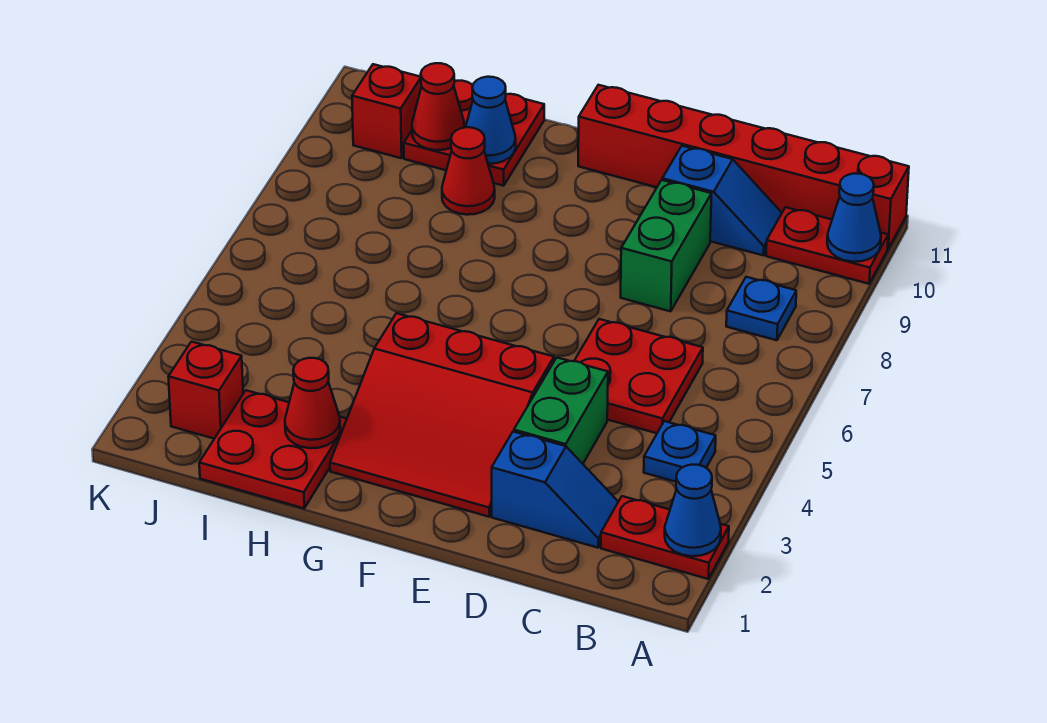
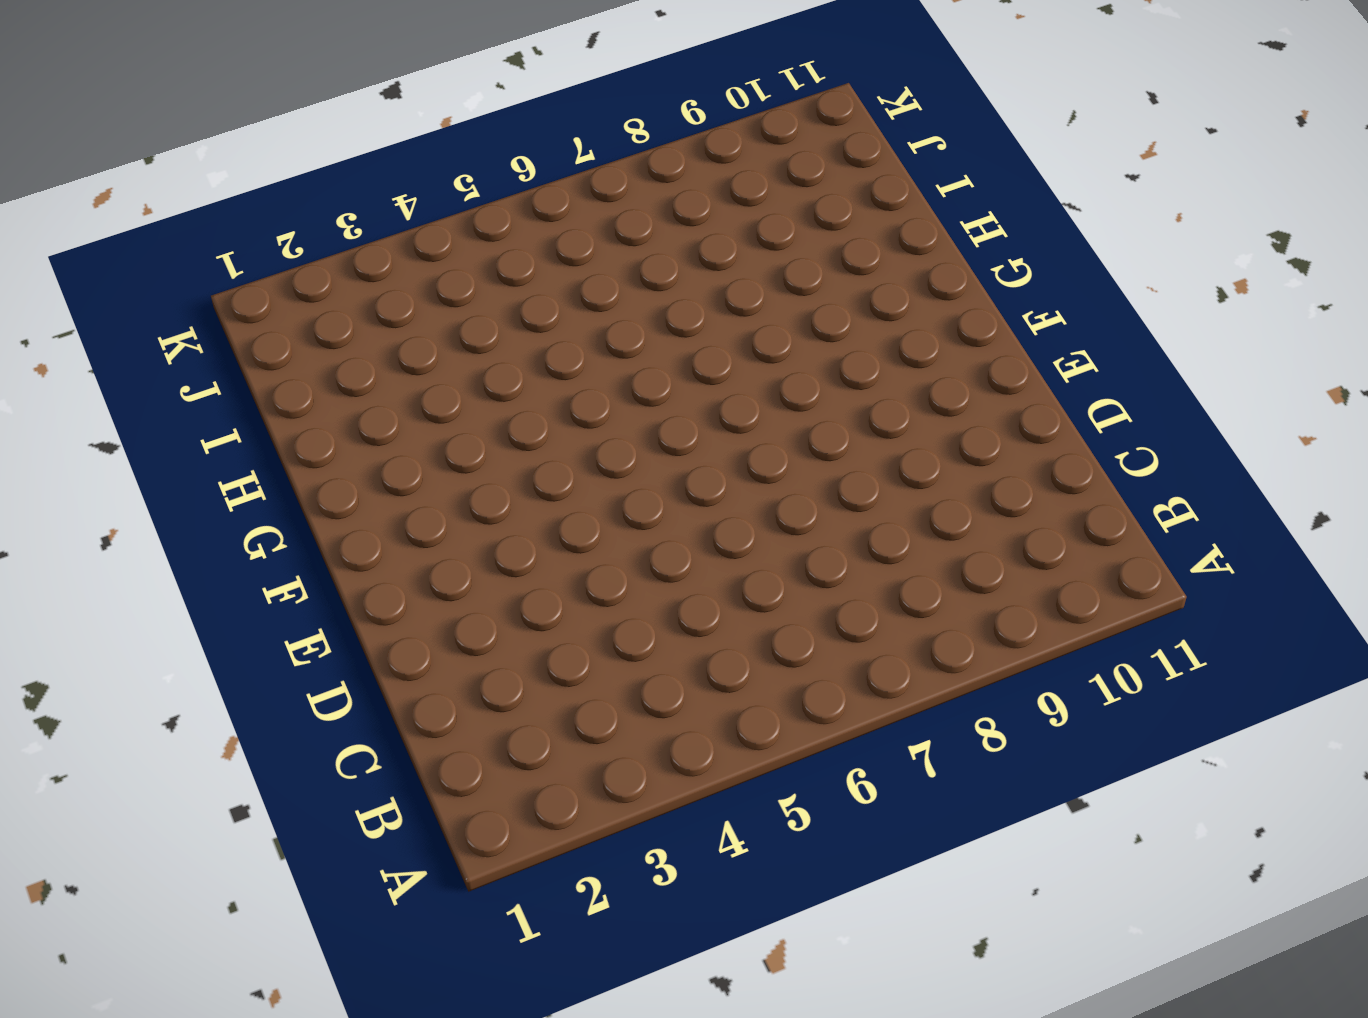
none -> red 1x2 plate [601,496,729,579]
none -> red 1x2 plate [766,207,888,284]
none -> red 1x6 brick [578,85,909,248]

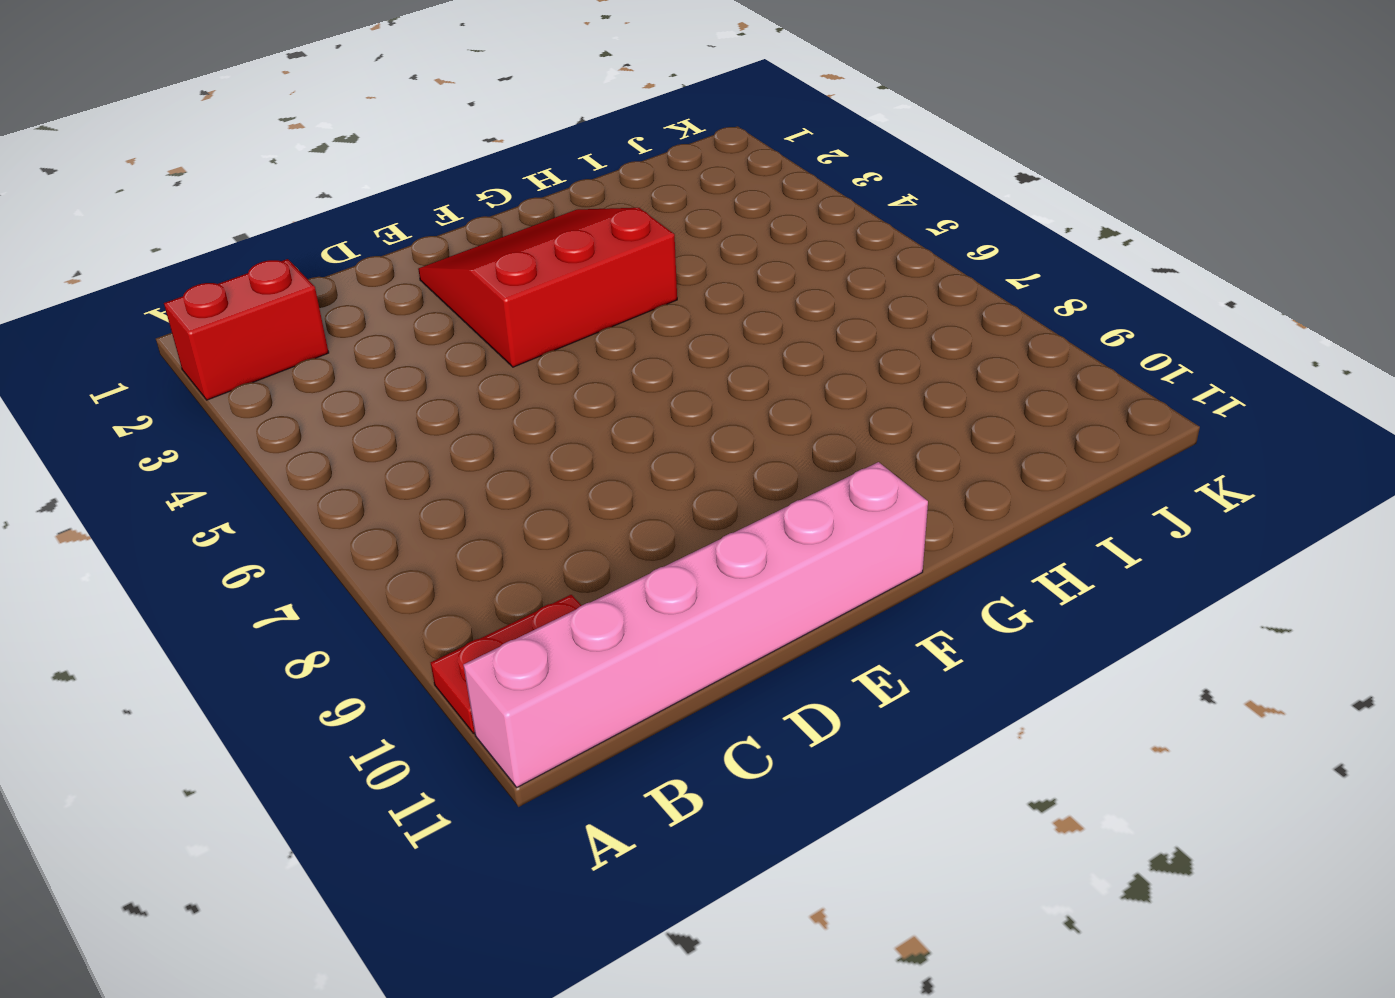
red 1x2 brick [164,259,329,400] -> red 1x2 plate [601,496,729,579]
pink 1x6 brick [463,462,928,787] -> red 1x6 brick [578,85,909,248]
none -> blue 1x1 plate [644,421,716,482]
none -> blue 1x1 plate [726,277,796,340]
none -> blue 1x2 slope [492,432,618,548]

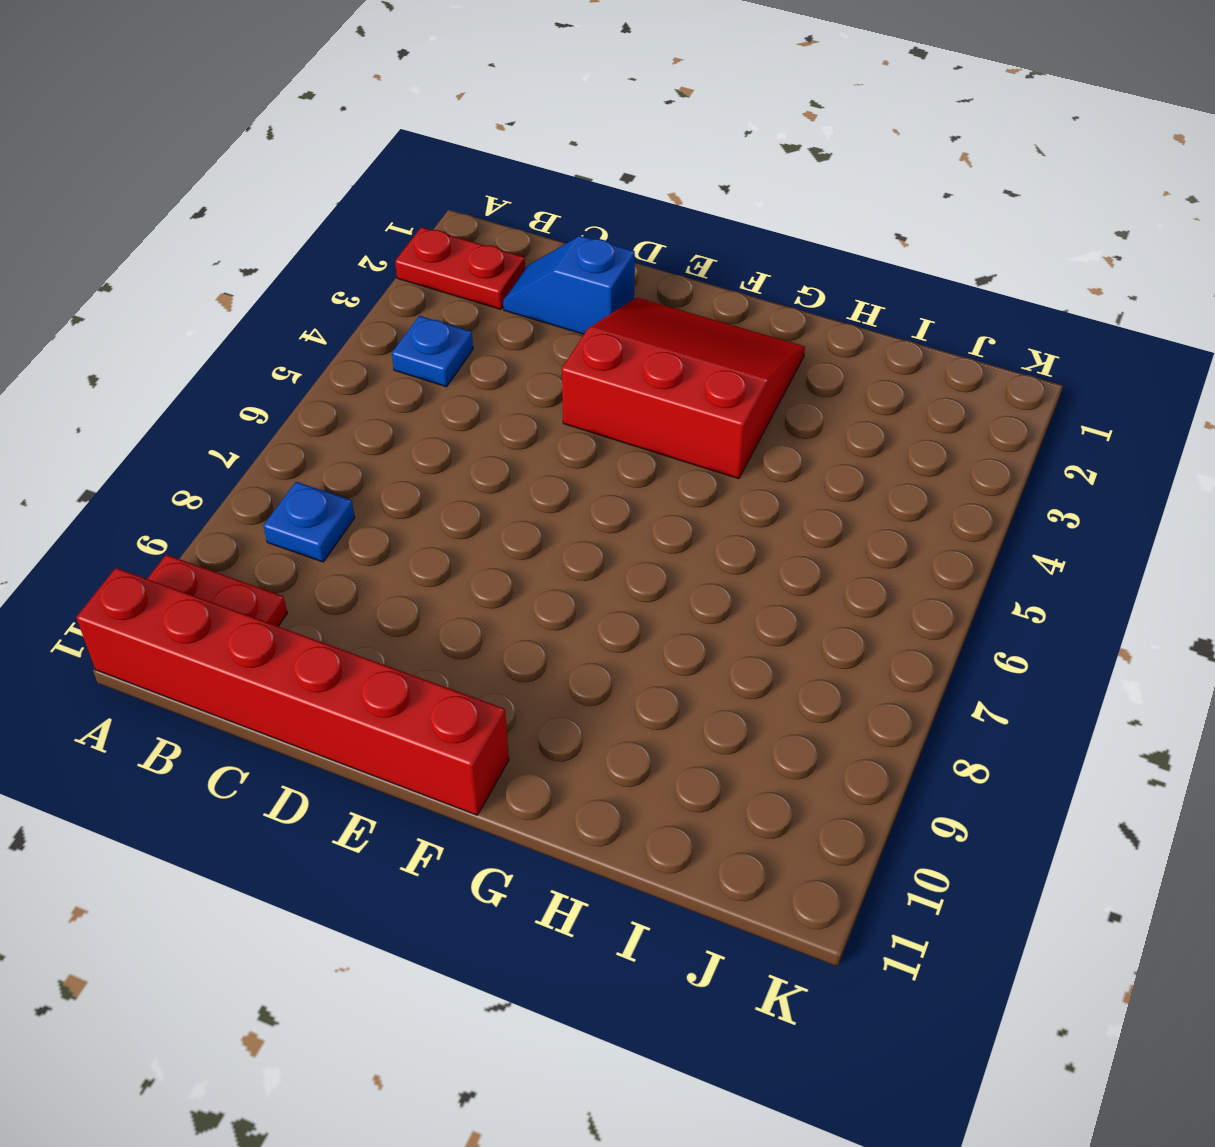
none -> red 2x2 plate [574,319,703,433]
none -> blue 1x2 slope [662,146,782,255]
none -> green 1x2 brick [514,358,608,464]

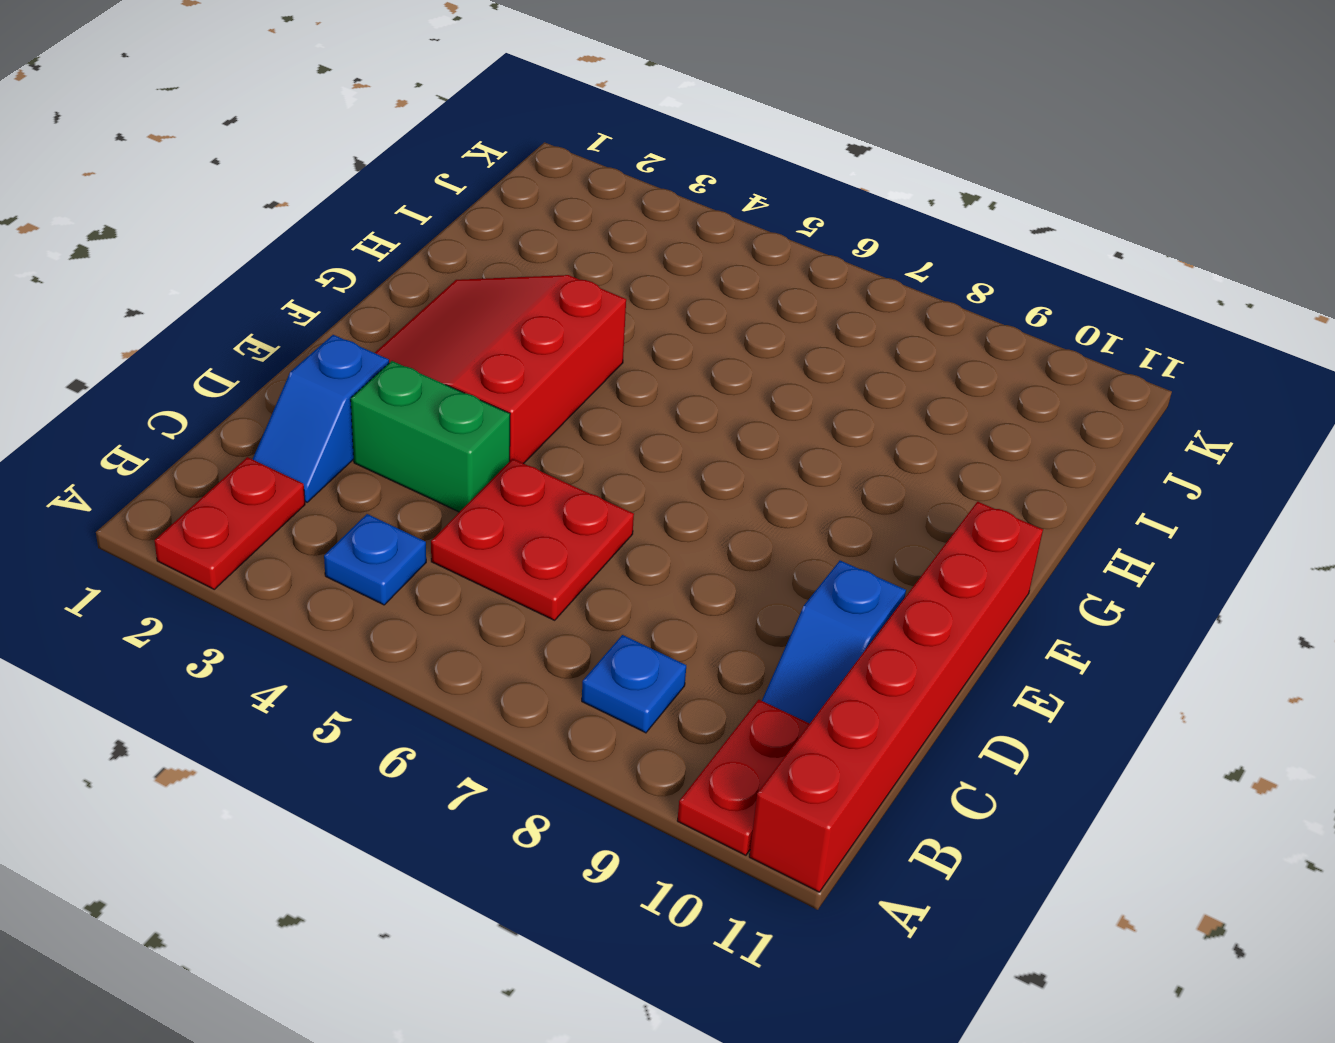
none -> green 1x2 brick [621,180,711,311]
none -> red 2x2 plate [199,390,347,508]
none -> red 1x1 cone [442,127,495,215]

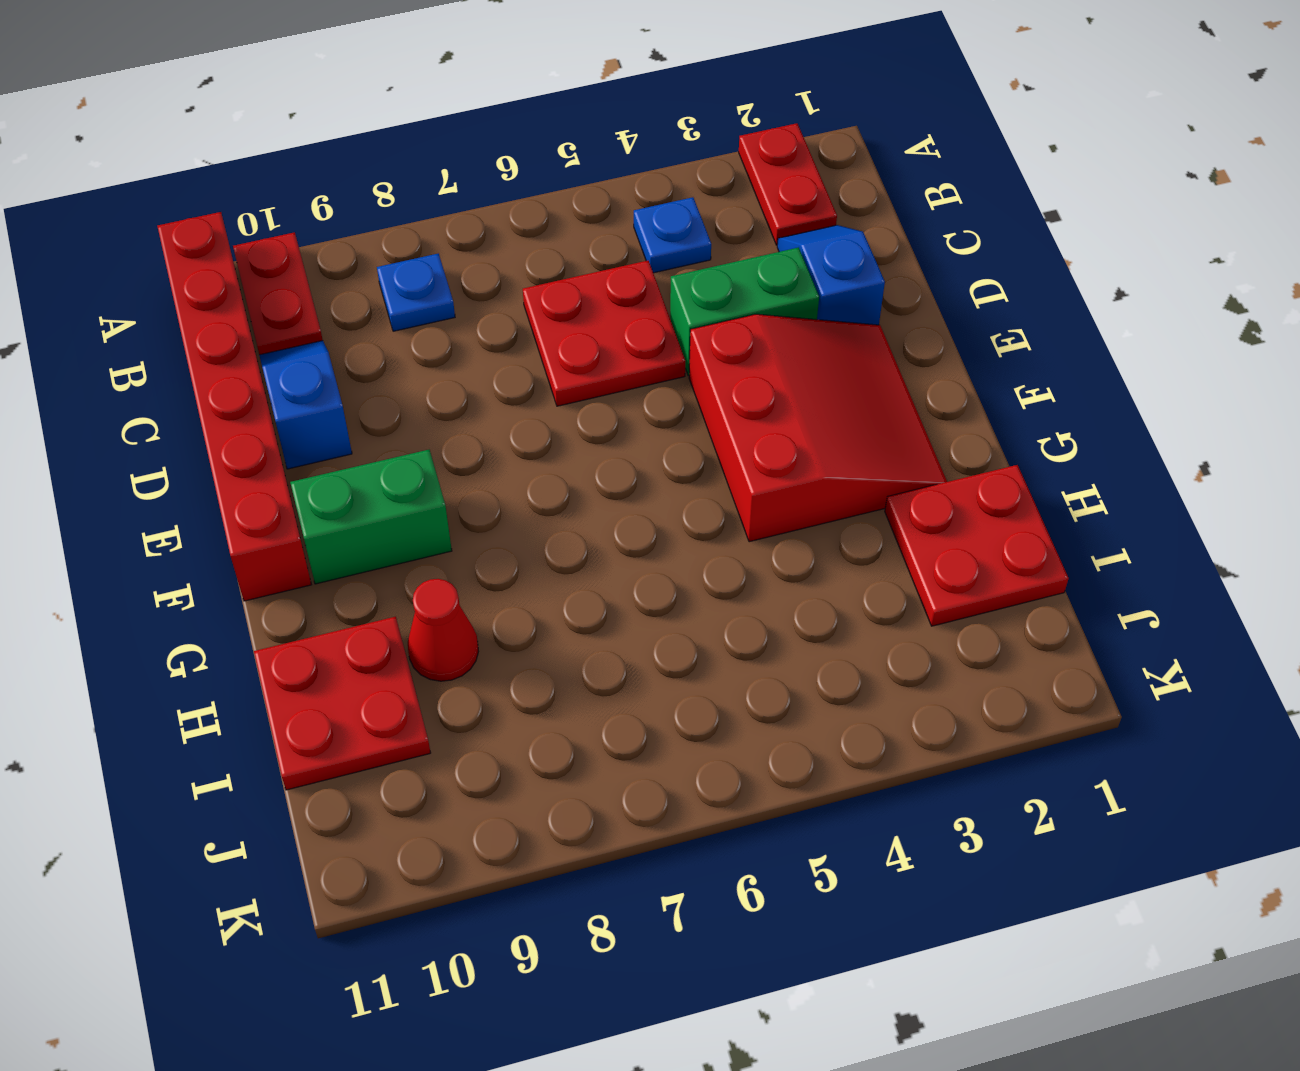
green 1x2 brick [290,450,452,584] -> green 1x2 brick moved to [621,180,711,311]
none -> red 1x1 brick [168,342,243,439]
none -> red 1x1 brick [352,64,422,158]
none -> blue 1x1 cone [665,465,721,556]

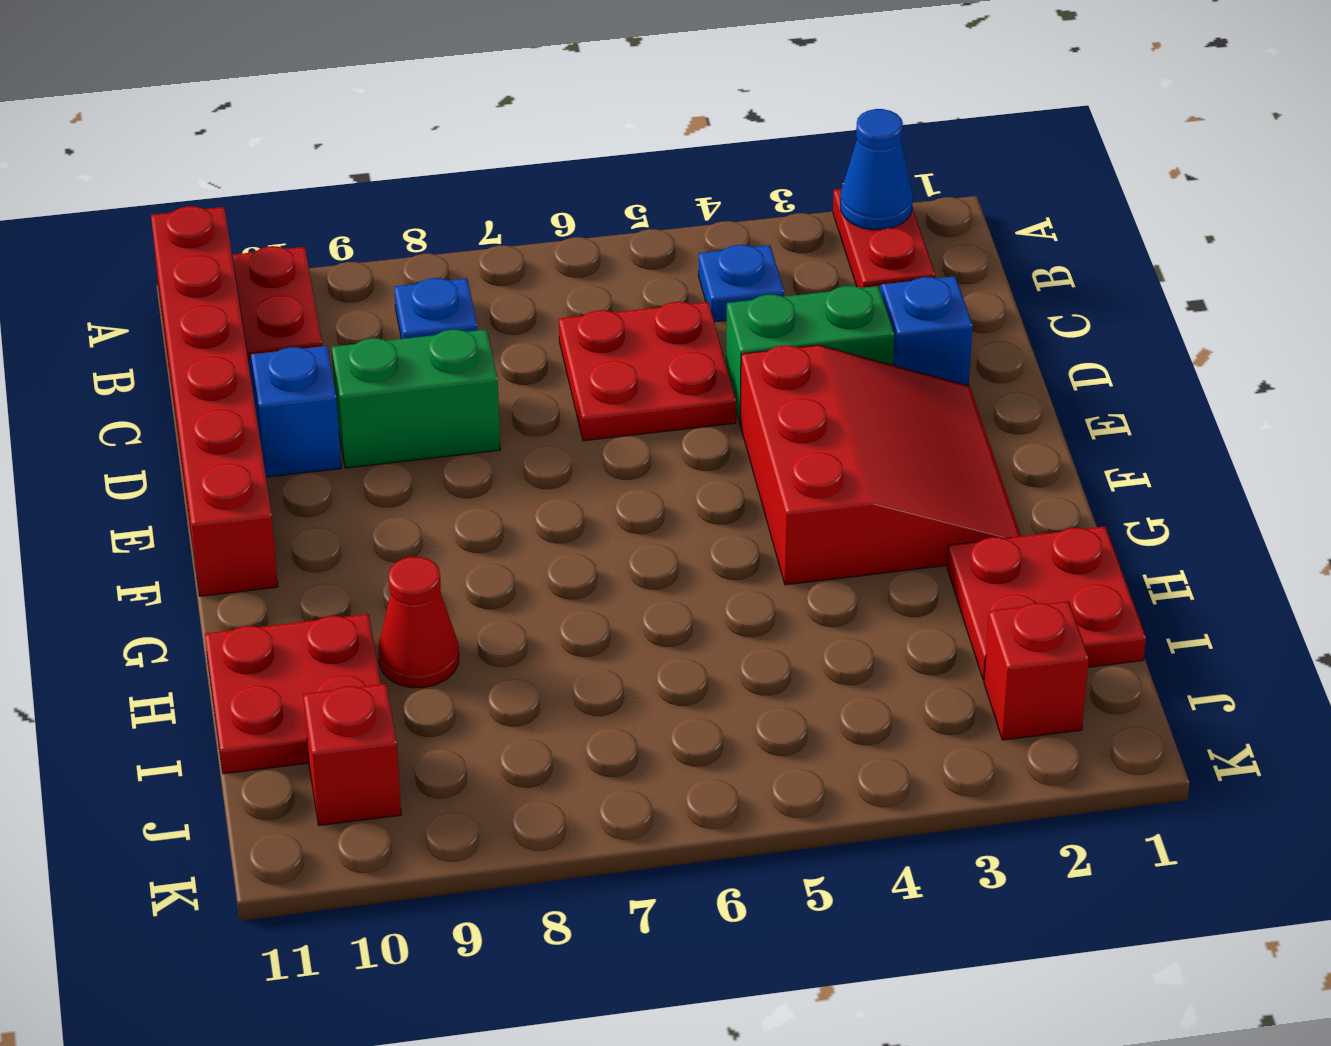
none -> blue 1x1 cone [827,173,881,262]
none -> red 1x1 cone [285,358,340,448]
none -> blue 1x1 cone [466,77,516,164]

